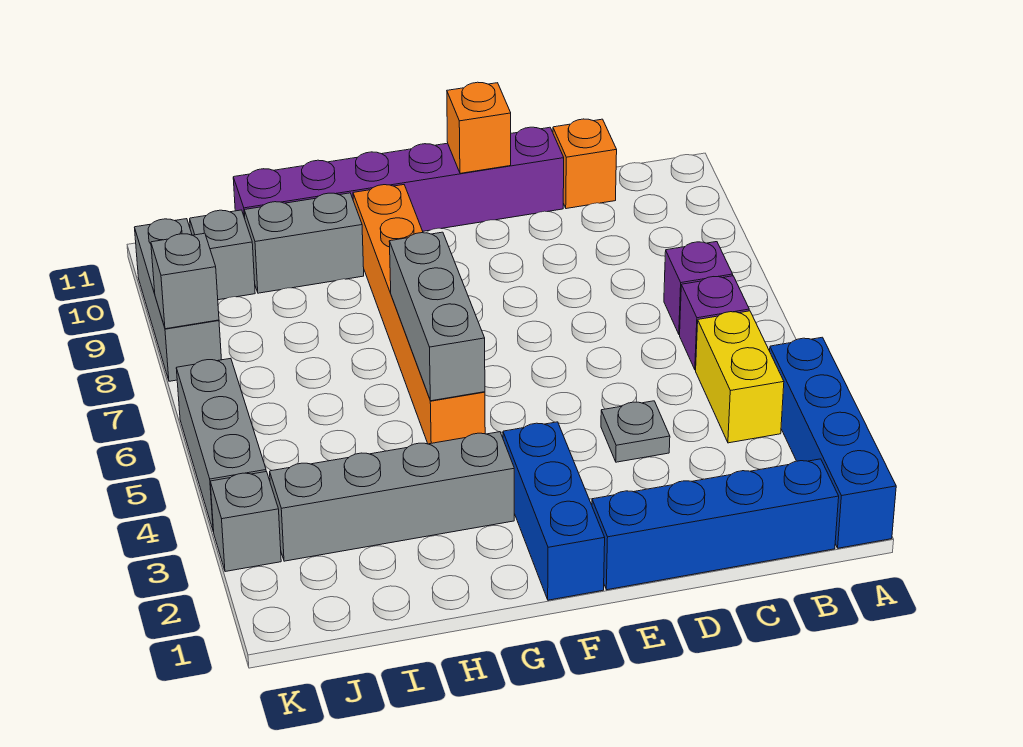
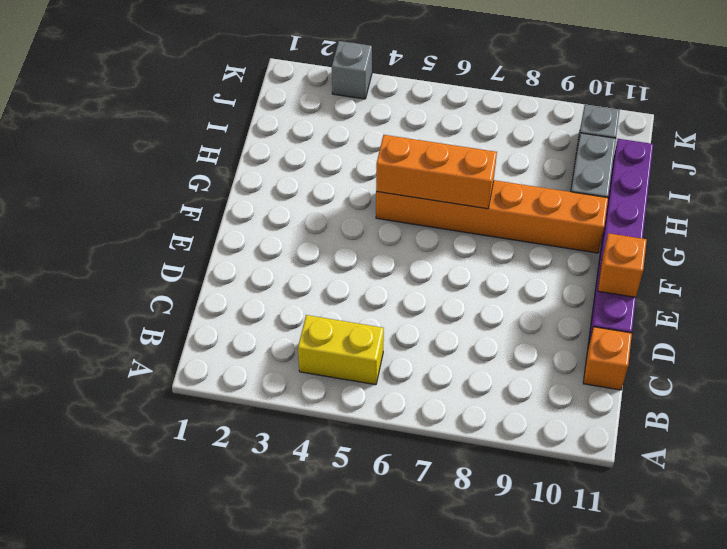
orange 1x3 brick [376,135,497,209] -> grey 1x3 brick [389,232,485,401]
none -> blue 1x4 brick [770,337,896,548]
none -> blue 1x4 brick [592,459,839,590]
none -> purple 1x1 brick [680,276,749,370]

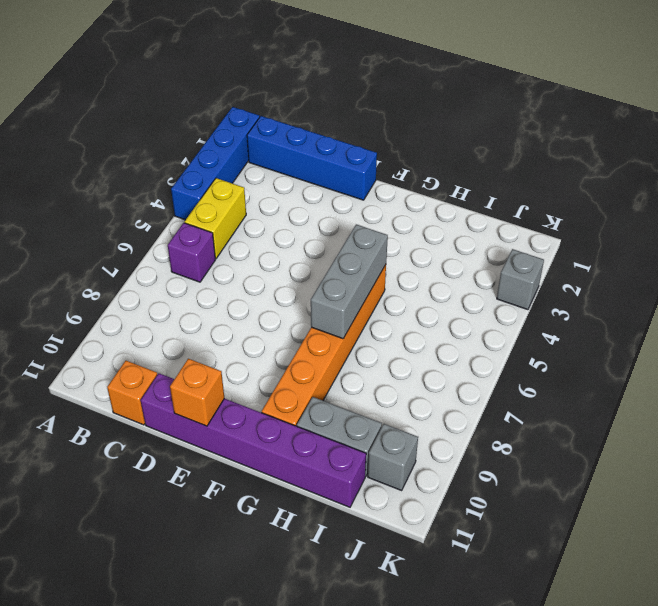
none -> purple 1x1 brick [664,242,733,334]
none -> grey 1x1 plate [601,401,670,462]
none -> blue 1x3 brick [503,422,605,600]

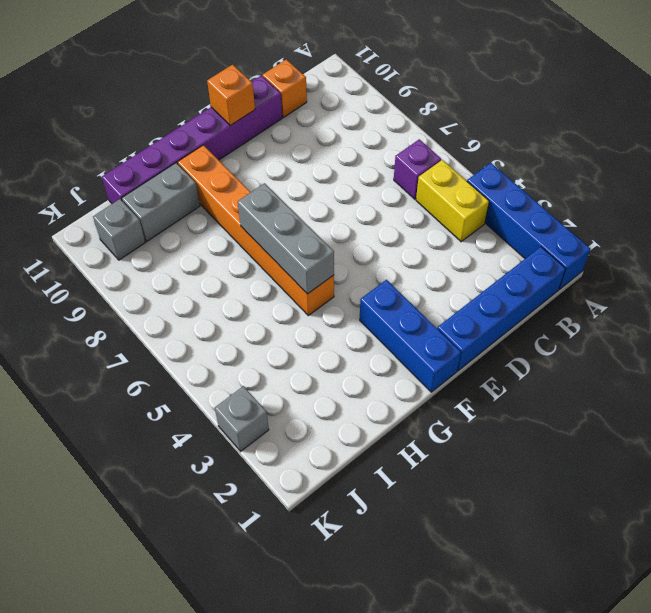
none -> purple 1x1 brick [664,242,733,334]
none -> grey 1x1 plate [601,401,670,462]
none -> grey 1x4 brick [270,432,514,561]

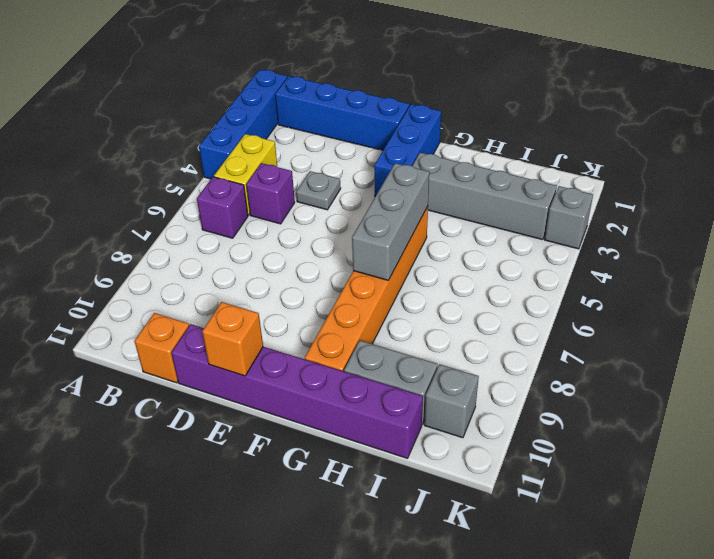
purple 1x1 brick [246,163,295,224] -> purple 1x1 brick moved to [664,242,733,334]
none -> grey 1x3 brick [176,358,266,532]
none -> grey 1x3 brick [135,219,222,381]
none -> grey 1x1 brick [151,233,219,329]

